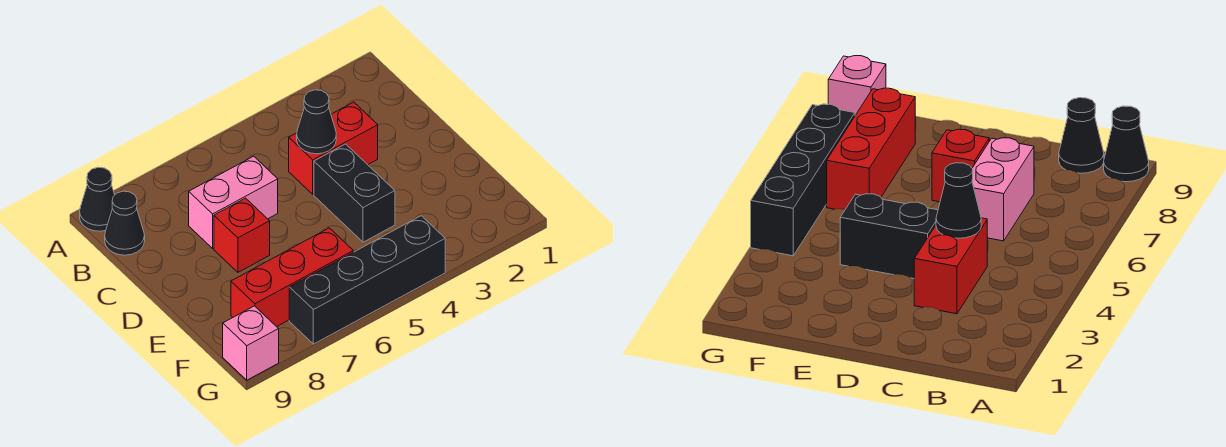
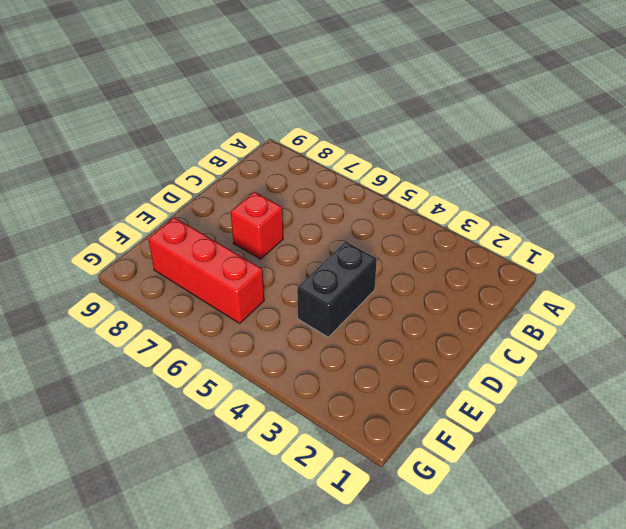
none -> black 1x1 cone [80,167,115,231]
none -> black 1x1 cone [105,191,145,255]

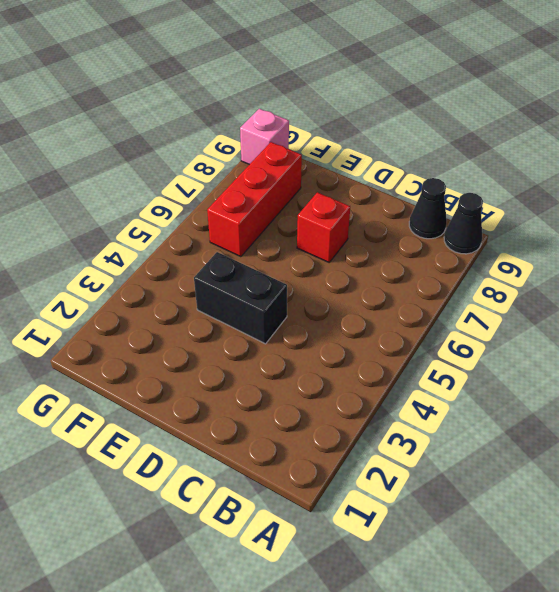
none -> red 1x2 brick [289,102,378,194]
none -> pink 1x2 brick [189,156,278,248]

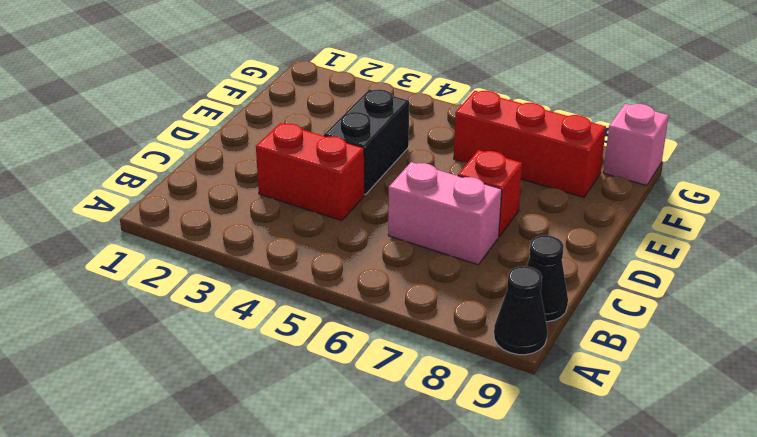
none -> black 1x4 brick [289,216,445,344]
none -> black 1x1 cone [297,90,336,154]

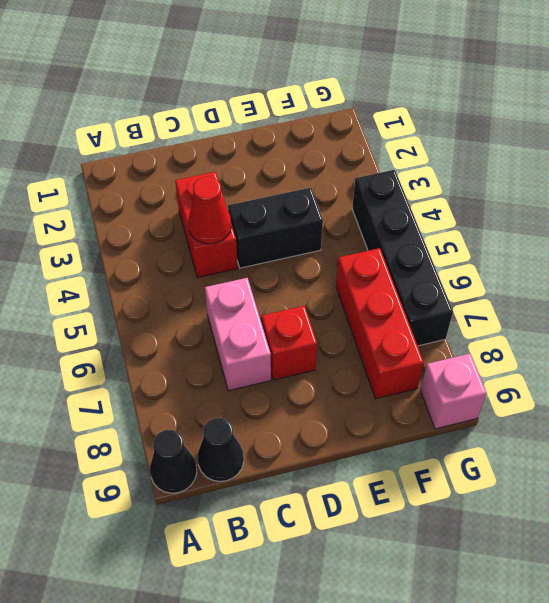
red 1x1 cone [188,177,231,244] -> black 1x1 cone [297,90,336,154]

